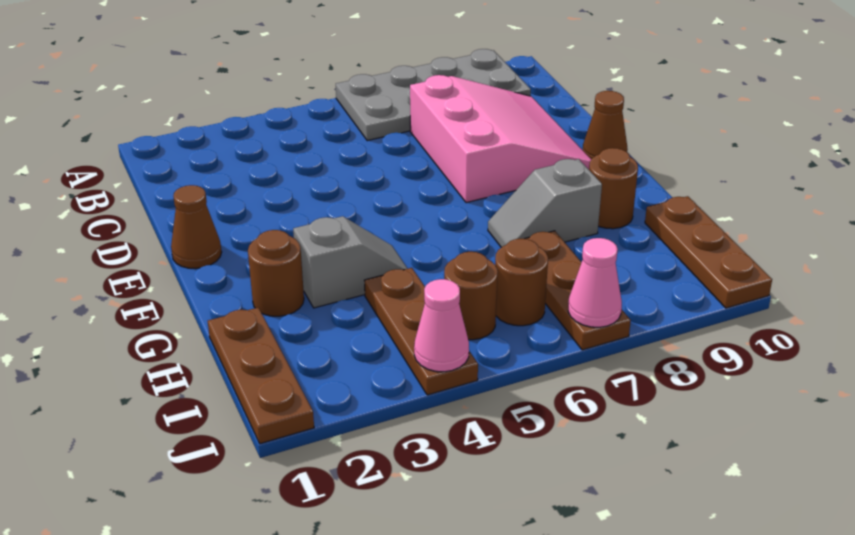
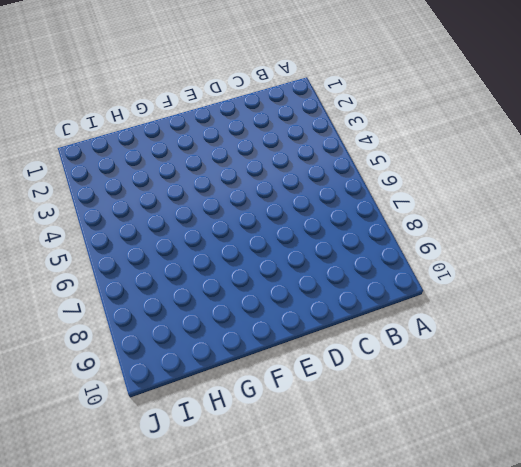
none -> grey 2x4 plate [336,49,531,141]
none -> pink 3x3 slope [410,75,591,203]
none -> brown 1x1 cone [171,185,222,268]

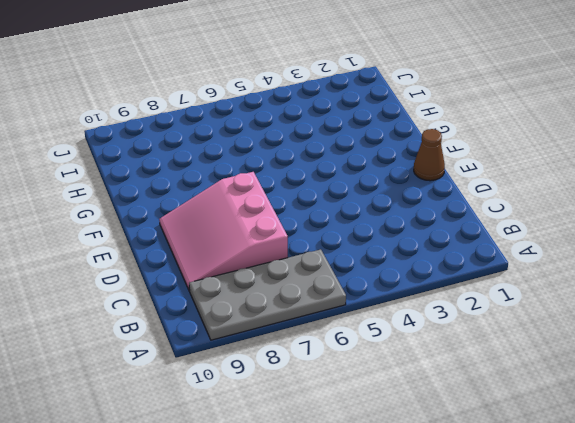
none -> brown 1x1 cone [583,91,628,159]
none -> brown 1x1 round brick [248,230,304,316]
none -> grey 1x2 slope [293,216,408,308]

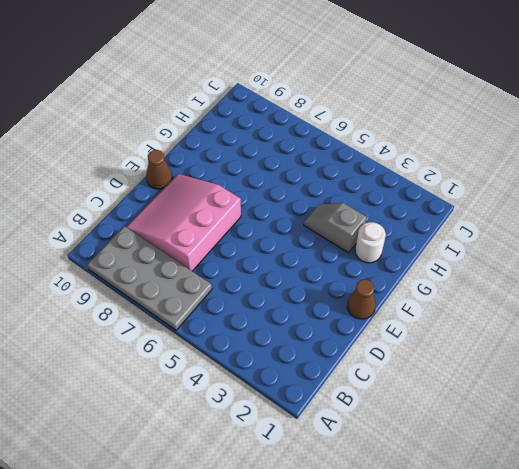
white 1x1 round brick [355,222,386,263] -> brown 1x1 round brick [248,230,304,316]
none -> grey 1x2 slope [488,159,602,247]
none -> brown 1x1 round brick [589,148,638,229]
none -> brown 1x3 plate [208,308,314,444]

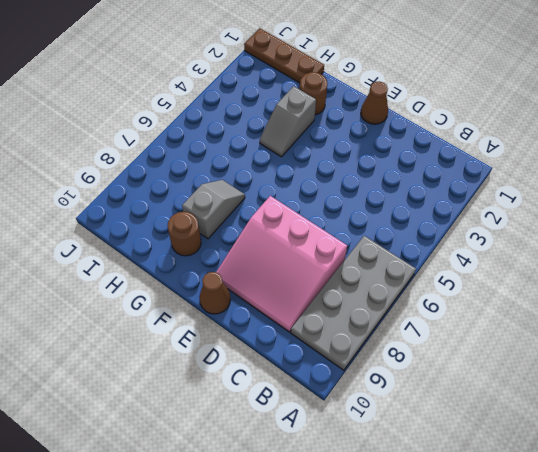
none -> brown 1x3 plate [364,268,478,395]
none -> brown 1x3 plate [525,231,631,350]
none -> brown 1x3 plate [645,196,772,308]

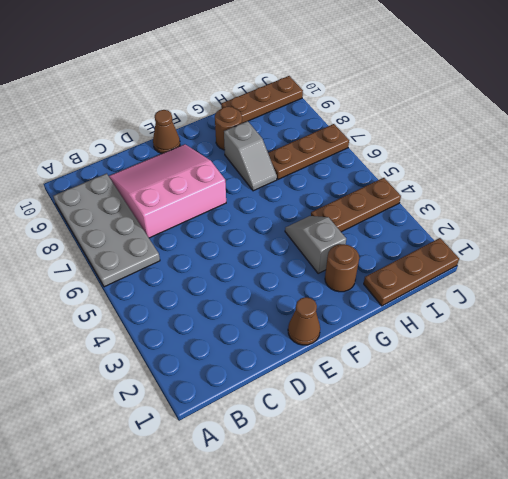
none -> brown 1x1 round brick [444,252,498,340]
none -> brown 1x1 round brick [495,239,548,326]
none -> pink 1x1 cone [414,279,469,372]

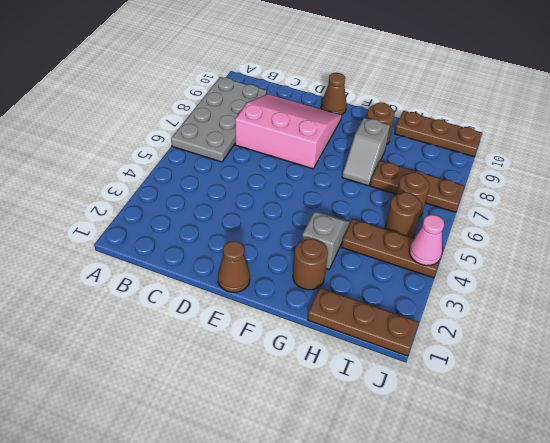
none -> pink 1x1 cone [568,238,622,327]

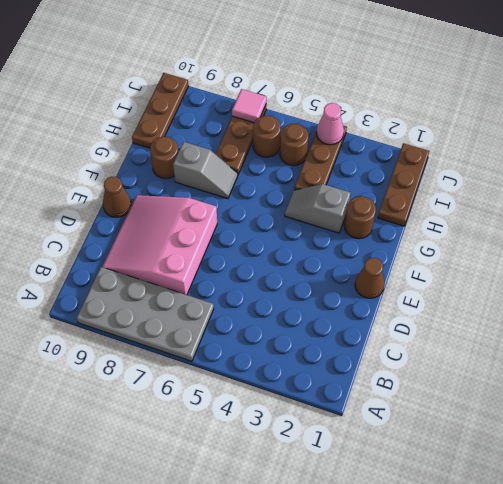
pink 1x1 tile [232,89,267,123] -> pink 1x1 cone [568,238,622,327]

